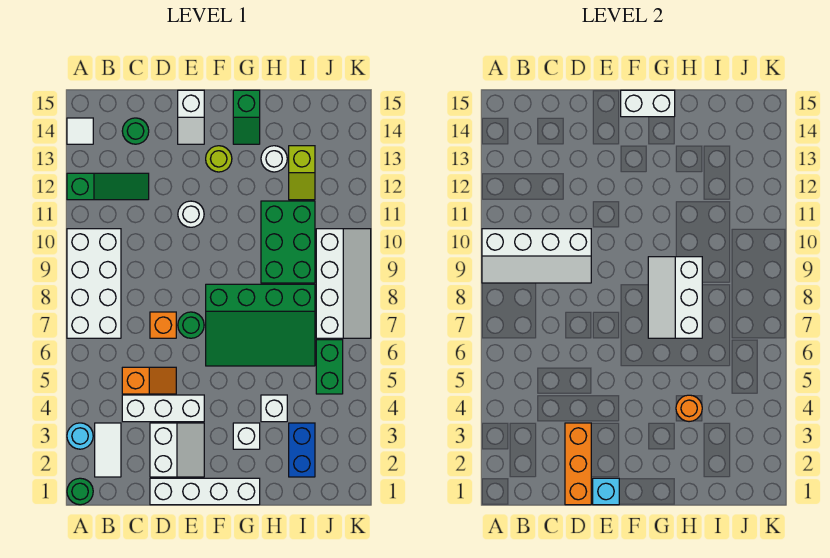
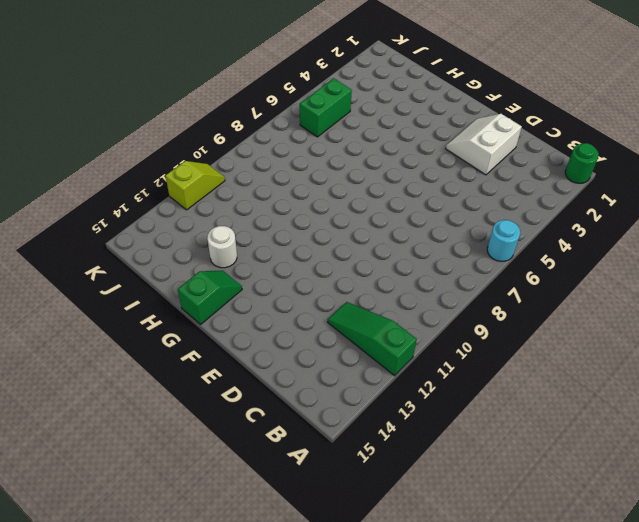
cyan 1x1 round brick [487,220,520,261] -> cyan 1x1 round brick moved to [67,423,93,449]
lime 1x2 slope [166,161,225,210] -> lime 1x2 slope moved to [289,146,315,200]
none -> white 2x4 brick [67,229,121,338]
none -> white 1x1 tile [67,118,93,144]
none -> white 1x2 tile [95,423,121,477]
none -> white 1x3 brick [122,395,204,422]

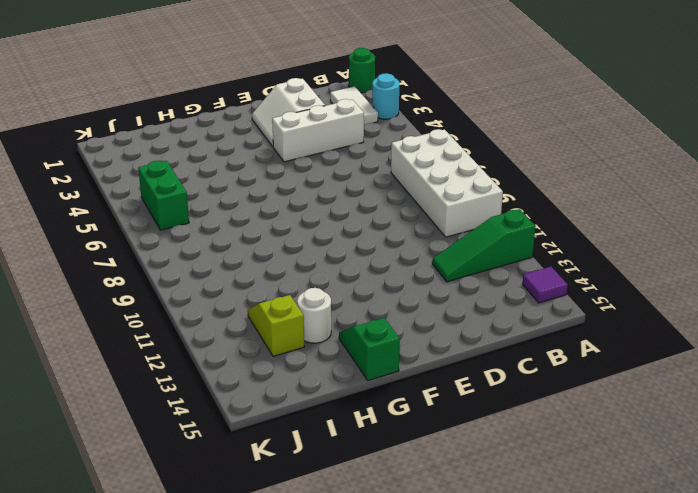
purple 1x1 tile [522,267,568,303] -> white 1x1 tile [67,118,93,144]
none -> orange 1x2 slope [122,367,176,394]
none -> green 1x1 round brick [122,118,149,144]
none -> white 1x4 brick [150,478,260,505]
none -> orange 1x1 brick [150,312,176,338]

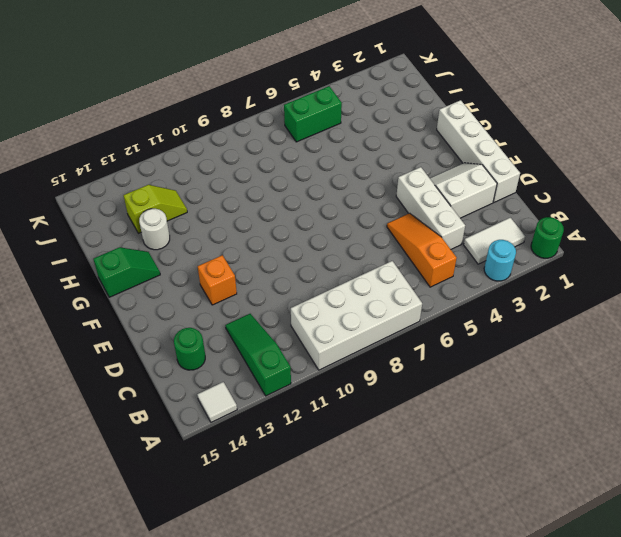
orange 1x3 slope [387,213,457,287] -> orange 1x2 slope [122,367,176,394]
orange 1x1 brick [197,255,237,305] -> orange 1x1 brick moved to [150,312,176,338]
none -> green 1x1 round brick [178,312,204,338]
none -> white 1x1 round brick [178,201,204,227]
none -> white 1x2 slope [178,90,204,144]
none -> green 3x4 slope [206,284,315,366]

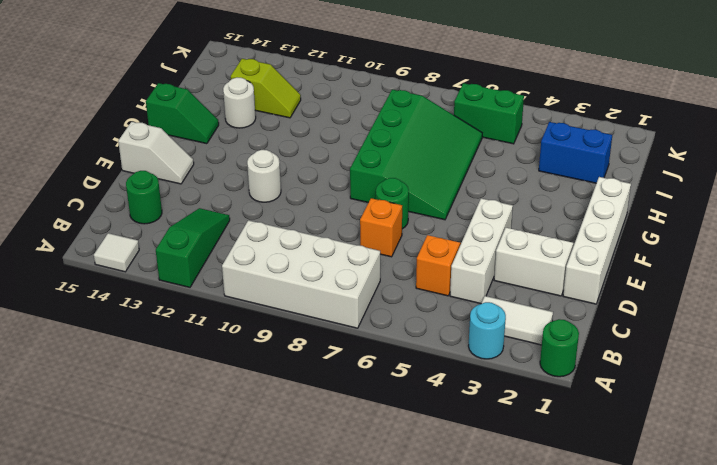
none -> lime 1x1 round brick [206,146,232,172]
none -> white 1x1 brick [233,423,260,449]
none -> white 1x1 brick [261,395,287,422]
none -> green 2x3 brick [261,201,315,283]

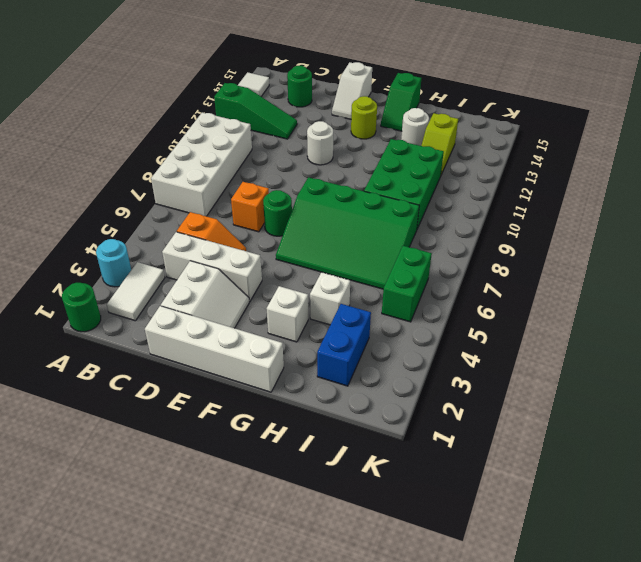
none -> white 2x4 slope [316,229,371,338]
none -> white 2x4 slope [482,229,591,283]
none -> orange 1x3 brick [565,423,591,505]
none -> cyan 1x1 brick [593,478,619,505]

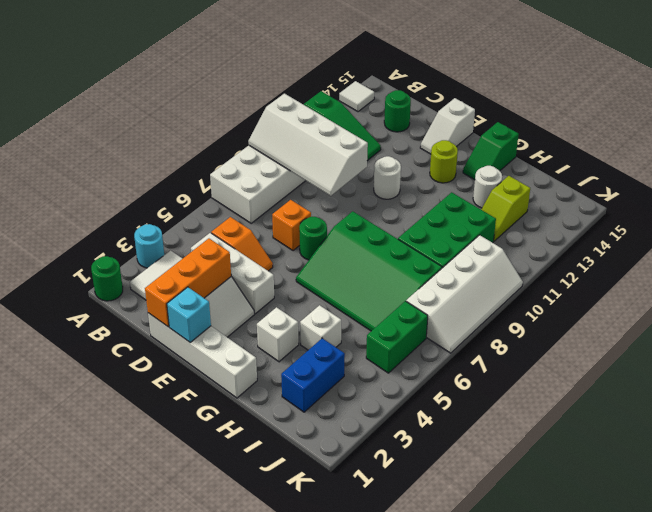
none -> white 1x2 brick [621,90,675,117]
none -> white 2x3 slope [648,257,702,338]
none -> orange 1x1 round brick [676,395,702,422]

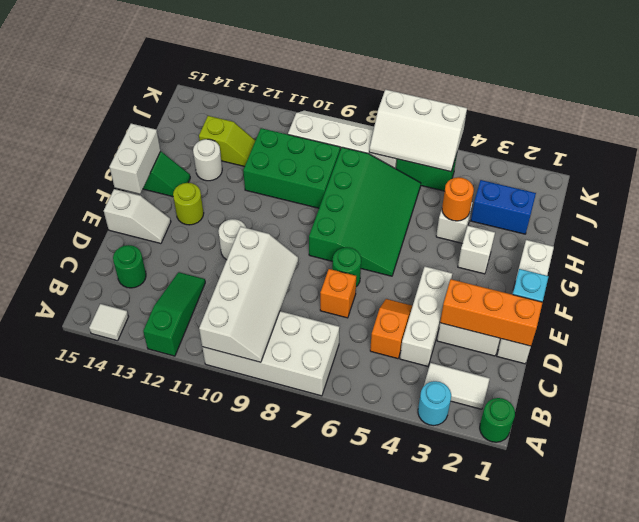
white 2x3 slope [369,90,467,172] -> white 2x3 slope moved to [648,257,702,338]

